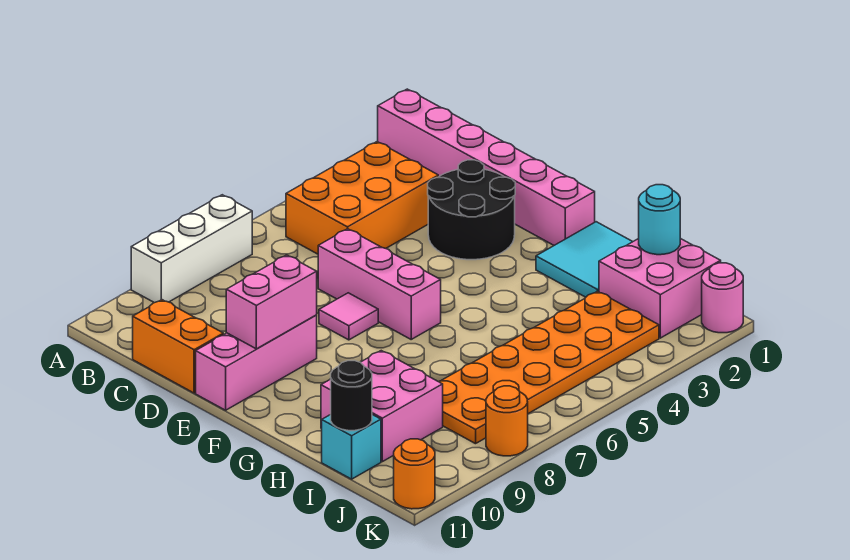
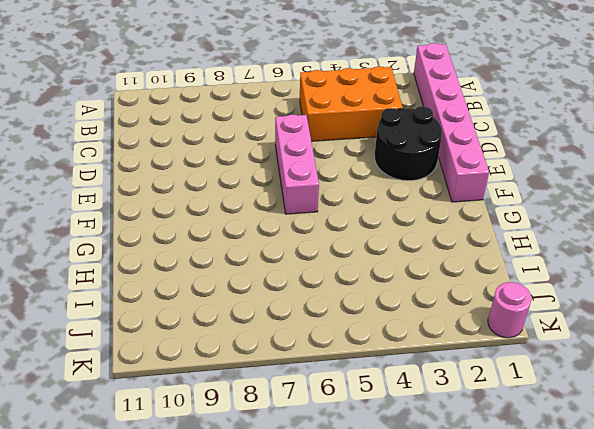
none -> white 1x3 brick [131,195,252,303]
none -> orange 1x2 brick [133,300,223,393]
none -> pink 1x1 tile [319,293,378,340]

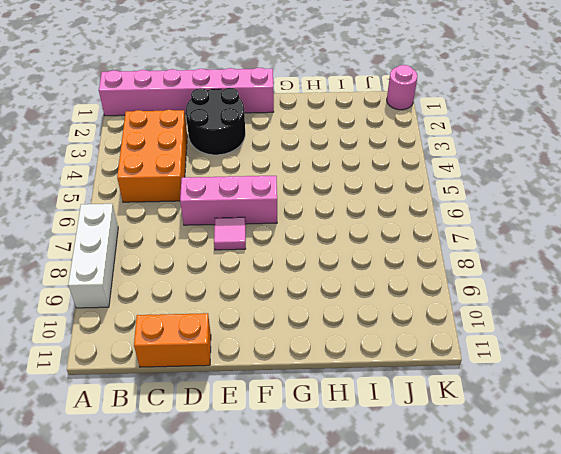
none -> pink 1x3 brick [196,315,317,410]
none -> cyan 2x2 tile [536,222,633,297]
none -> pink 2x2 brick [321,351,443,462]

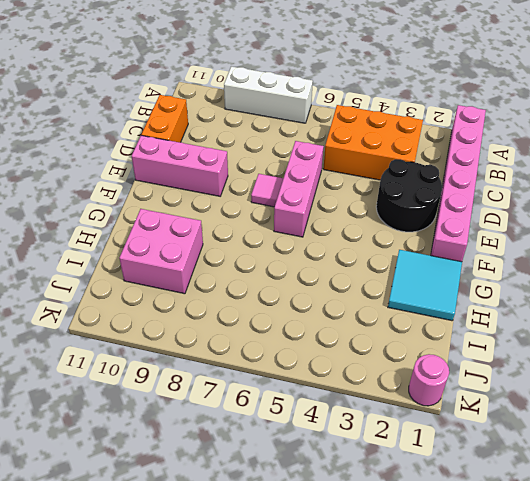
none -> pink 2x2 brick [599,238,721,338]
none -> orange 2x6 plate [439,291,659,444]
none -> cyan 1x1 brick [322,415,381,479]

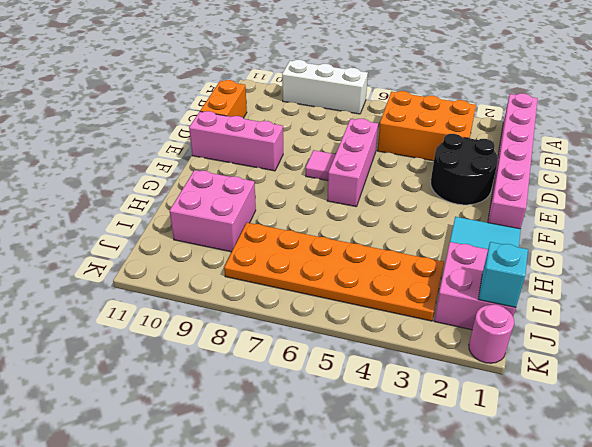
cyan 1x1 brick [478,242,528,308] -> cyan 1x1 brick moved to [322,415,381,479]
none -> orange 1x1 round brick [486,386,528,456]
none -> orange 1x1 round brick [394,439,435,509]
none -> pink 1x2 brick [226,255,317,349]

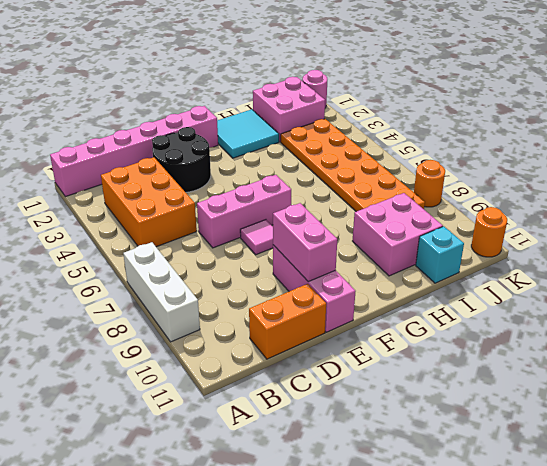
none -> cyan 1x1 round brick [639,185,680,255]
none -> black 1x1 round brick [331,361,372,431]

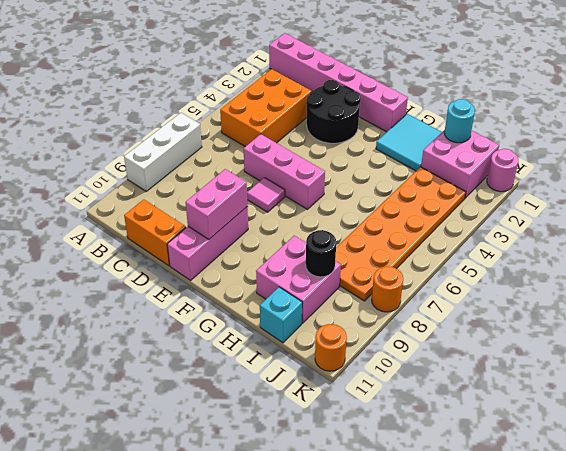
black 1x1 round brick [306,230,336,277] -> black 1x1 round brick moved to [331,361,372,431]

